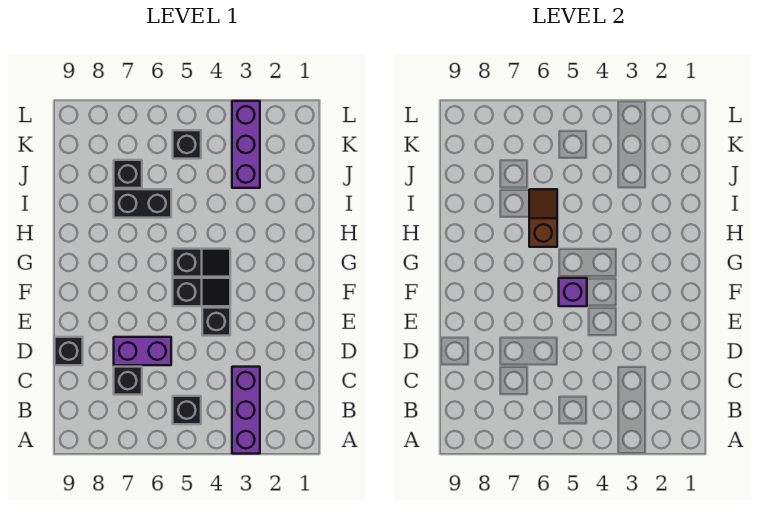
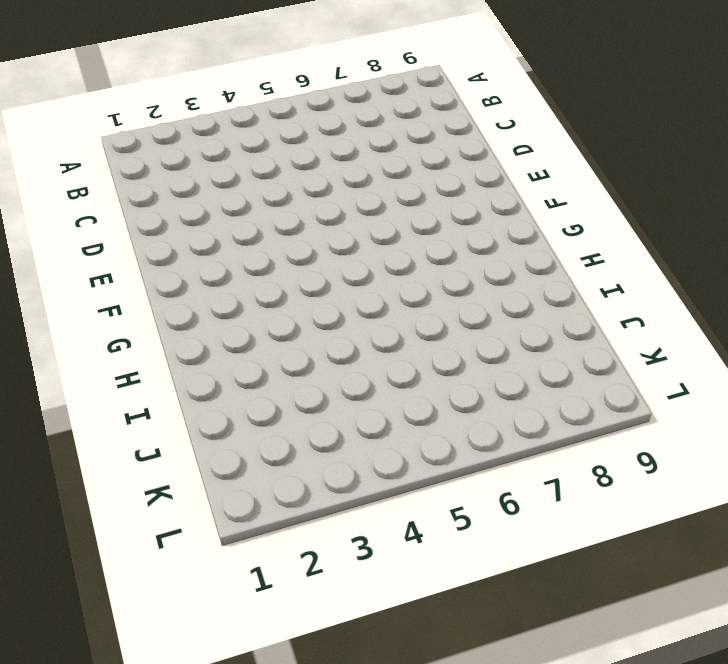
none -> purple 1x3 brick [232,367,260,454]
none -> black 1x1 brick [173,396,201,424]
none -> black 1x1 brick [114,367,142,395]

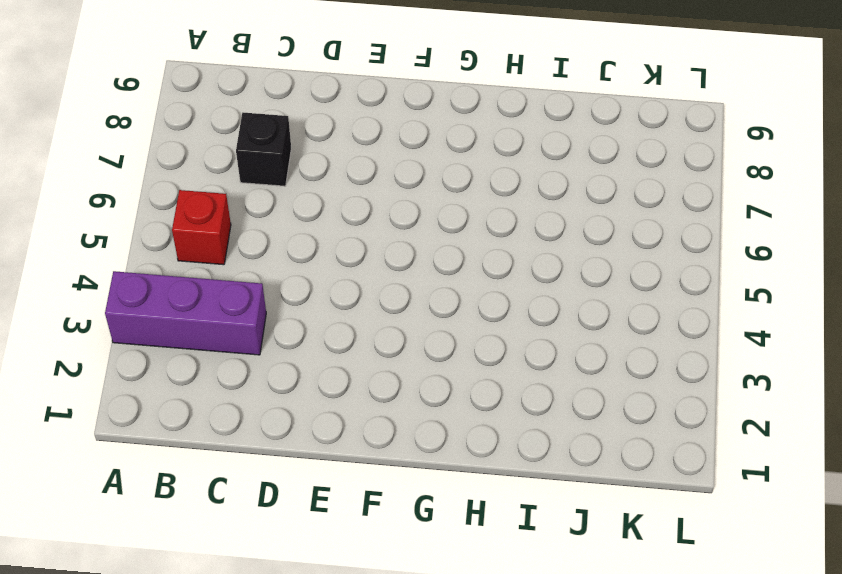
red 1x1 brick [172,190,231,265] -> black 1x1 brick [173,396,201,424]
none -> purple 1x2 brick [114,337,171,365]
none -> black 1x1 brick [55,337,83,365]
none -> black 1x1 brick [202,308,230,336]

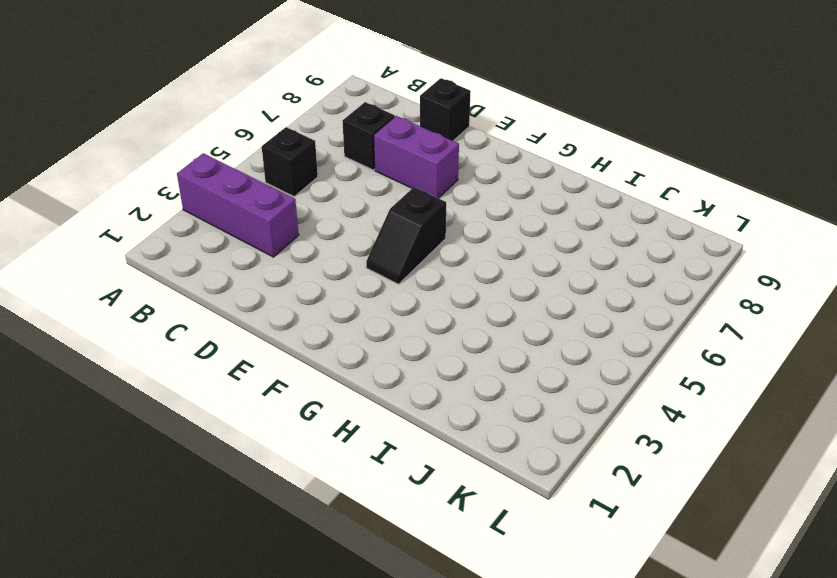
purple 1x2 brick [374,116,459,198] -> purple 1x2 brick turned to [114,337,171,365]
none -> black 1x1 brick [202,308,230,336]
none -> black 1x2 slope [173,249,230,277]
none -> black 1x2 brick [114,189,171,218]

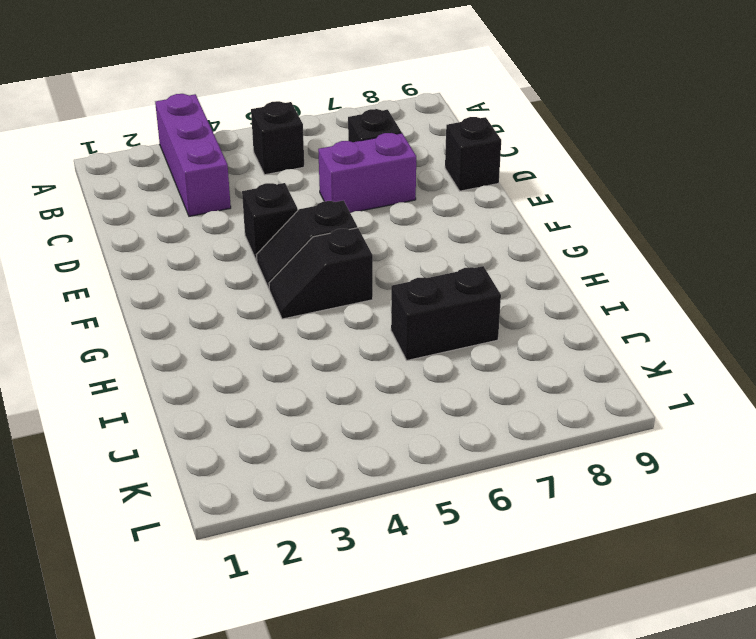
none -> purple 1x3 brick [232,101,260,188]
none -> black 1x1 brick [114,160,142,188]
none -> black 1x1 brick [173,130,201,159]

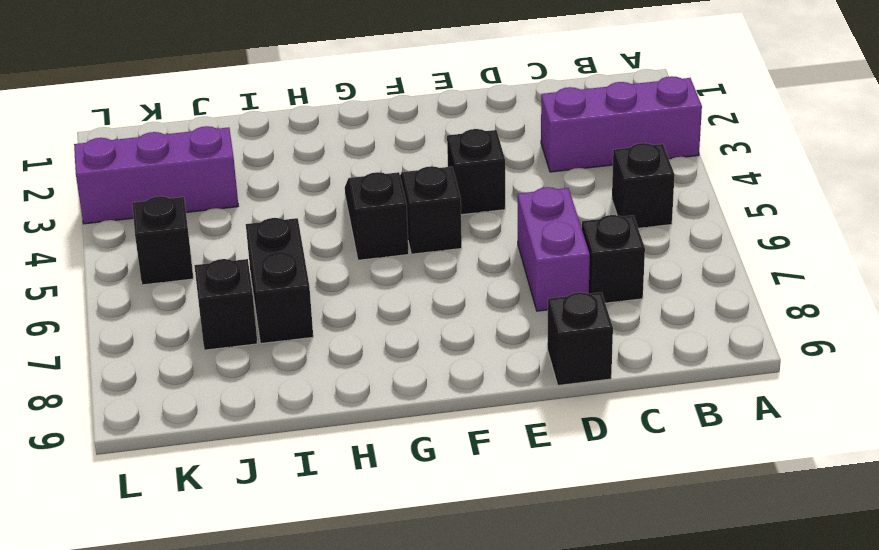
none -> purple 1x1 brick [559,278,587,306]
none -> brown 1x2 slope [529,189,557,247]

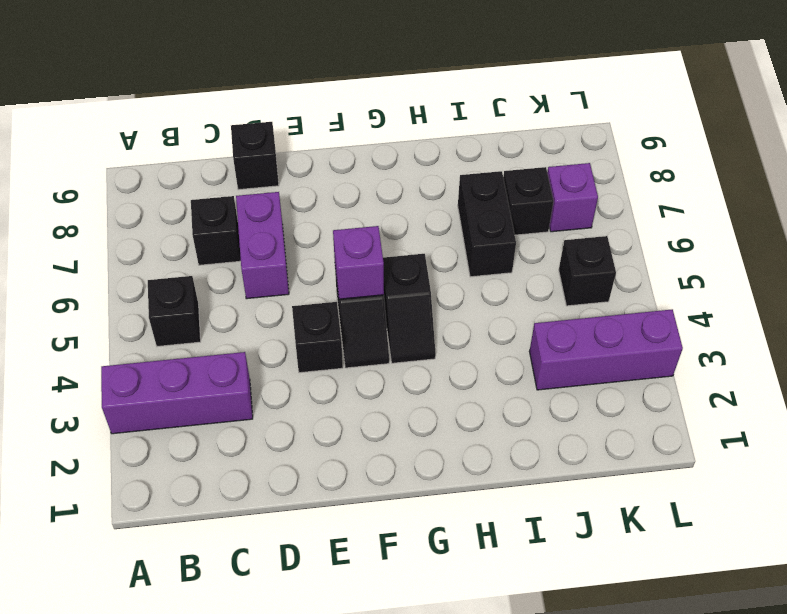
purple 1x1 brick [547,163,598,232] -> none
none -> brown 1x2 slope [529,189,557,247]

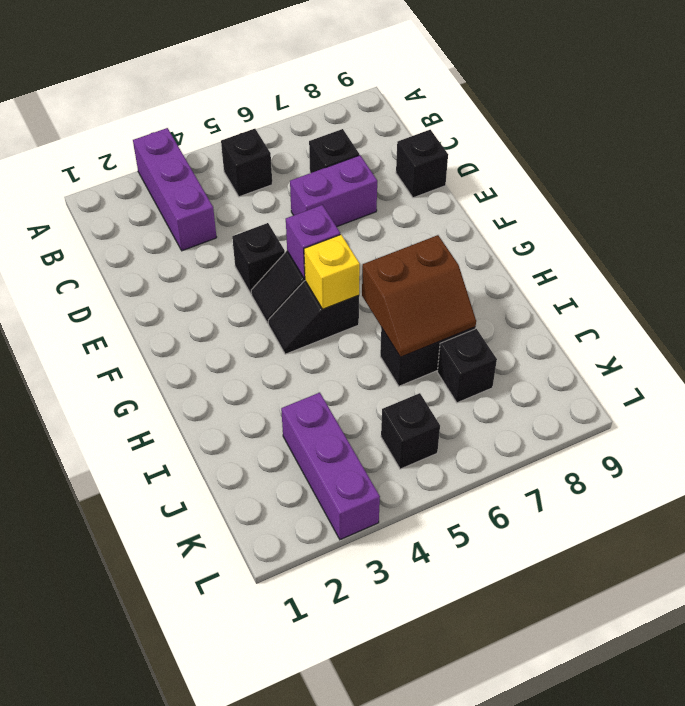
yellow 1x1 brick [304,235,360,309] -> none
brown 2x2 slope [362,235,476,357] -> brown 1x2 slope [529,189,557,247]

